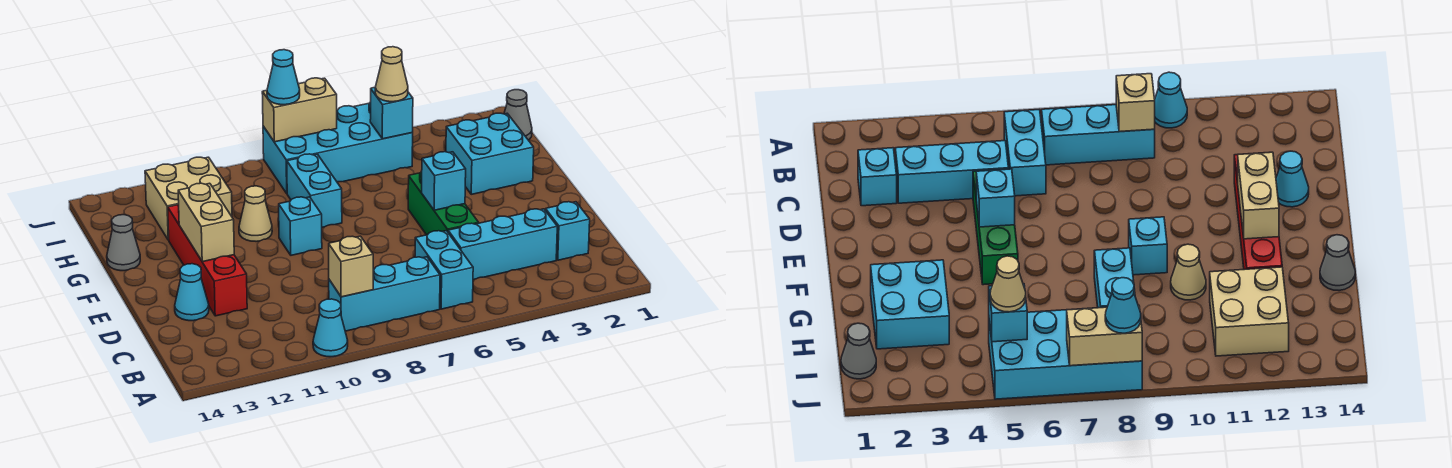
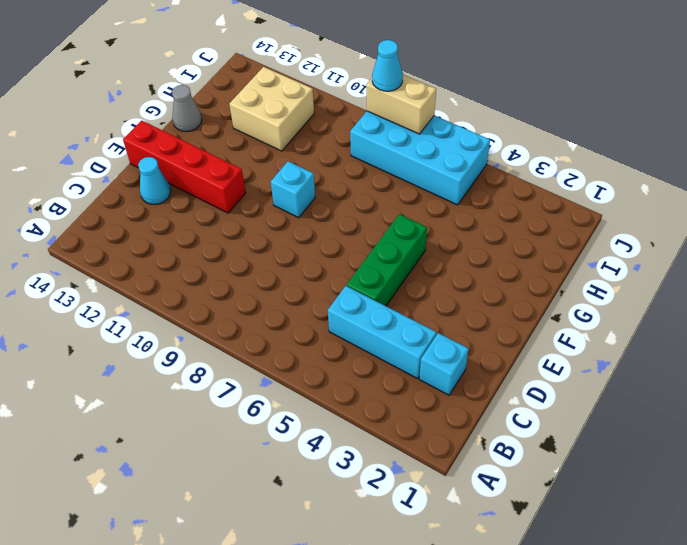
red 1x4 brick [123,120,246,213] -> red 1x4 brick turned to [168,205,247,316]
none -> cyan 1x1 cone [313,299,348,357]
none -> cyan 1x2 brick [415,231,473,309]
none -> cyan 1x3 brick [329,257,440,331]

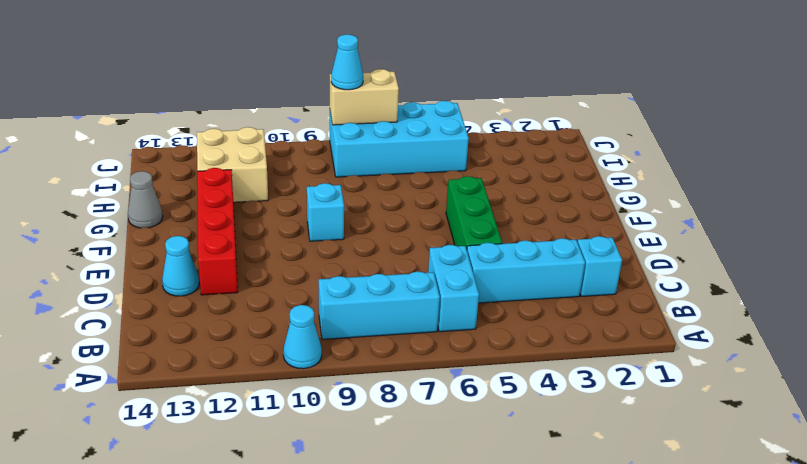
none -> cyan 2x2 brick [446,113,534,194]
none -> cyan 1x2 brick [287,154,342,227]
none -> tan 1x1 cone [239,186,272,242]

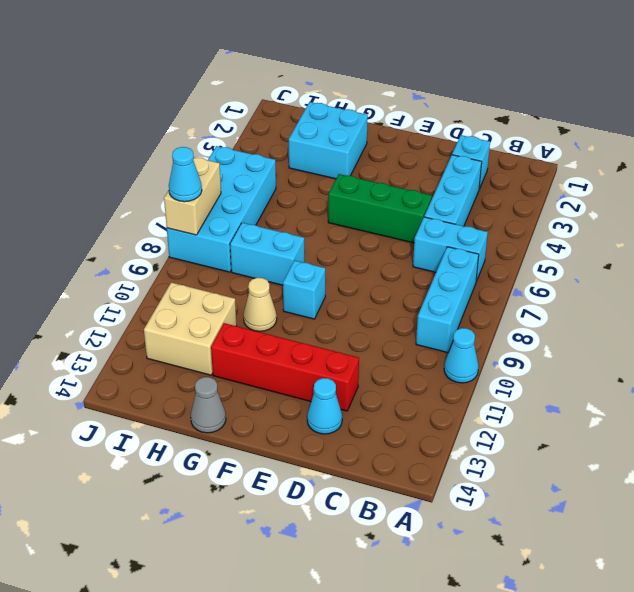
none -> grey 1x1 cone [504,90,532,140]
none -> tan 1x1 brick [329,236,373,297]
none -> cyan 1x1 brick [422,152,466,210]

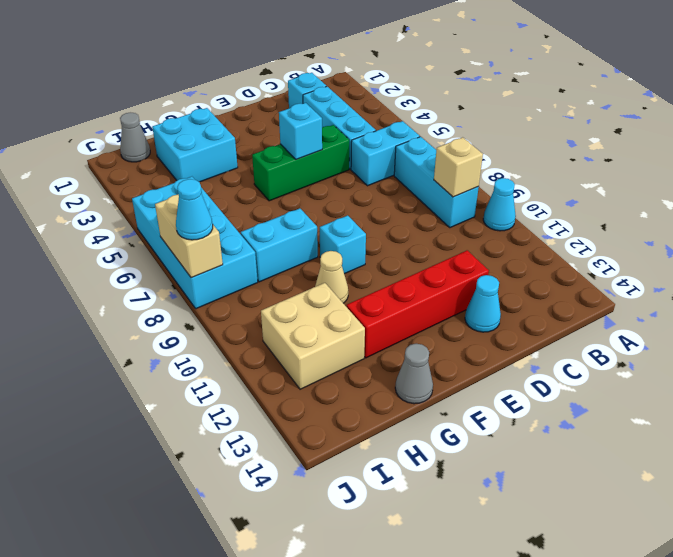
none -> tan 1x2 brick [178,183,234,262]
none -> cyan 1x1 brick [370,87,413,139]
none -> tan 1x1 cone [375,47,408,102]

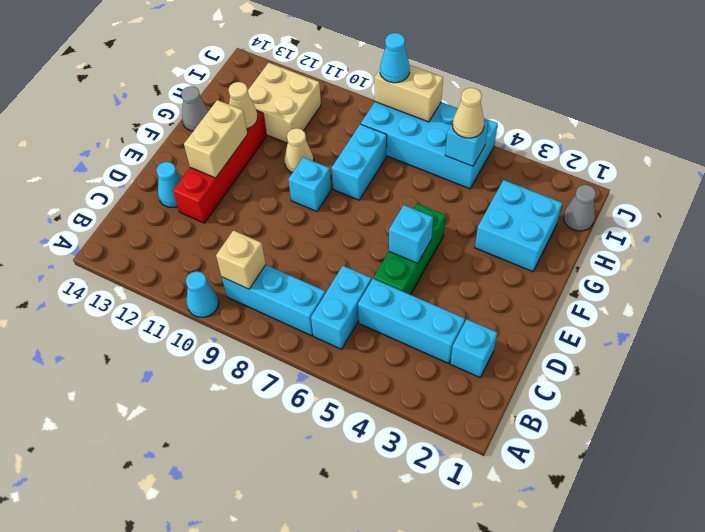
tan 1x1 cone [228,82,258,129] -> none

